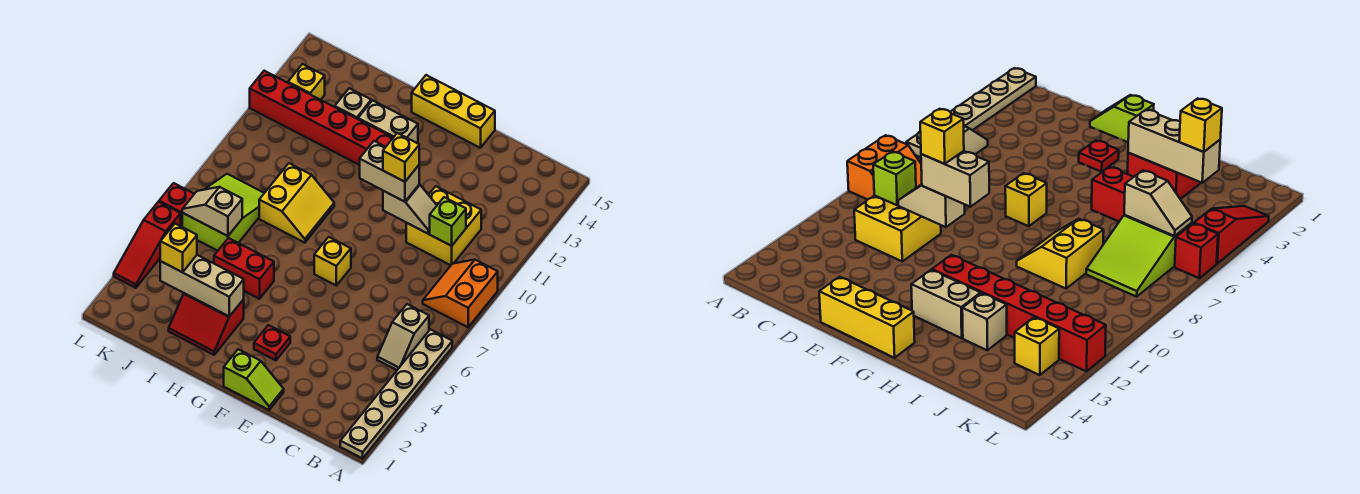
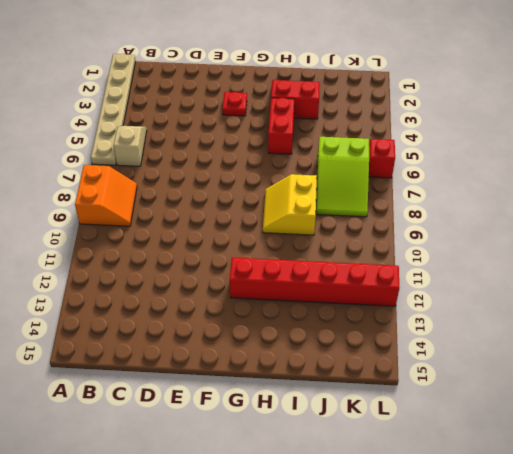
red 1x2 brick [268,98,294,154] -> red 1x2 brick turned to [214,238,274,299]
none -> yellow 2x2 brick [406,186,481,265]
none -> lime 1x2 slope [224,349,284,410]
none -> yellow 1x3 brick [412,75,495,148]

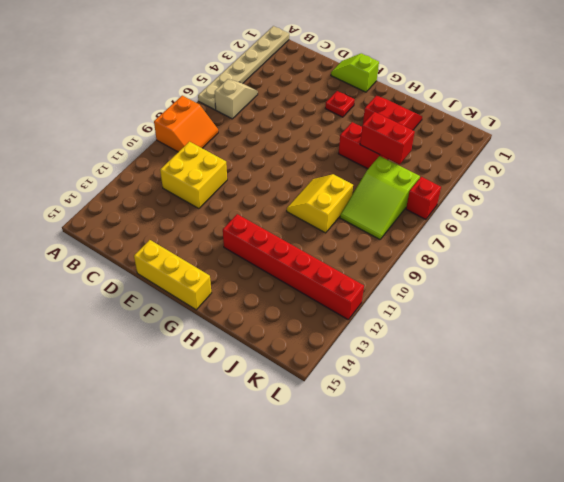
red 1x2 brick [360,112,415,165] -> none
none -> yellow 1x1 brick [314,237,351,285]
none -> tan 1x2 brick [358,100,418,143]
none -> tan 1x1 brick [335,88,371,119]

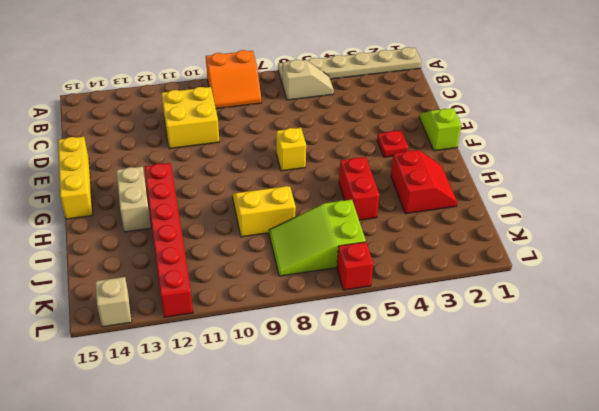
tan 1x1 brick [95,277,132,327] -> tan 1x1 brick moved to [335,88,371,119]
none -> yellow 1x1 brick [288,64,325,100]
none -> red 1x3 slope [114,202,181,288]
none -> lime 1x1 brick [430,197,466,246]

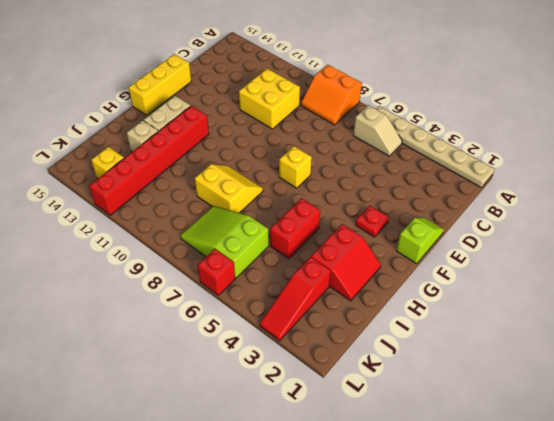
red 1x3 slope [260,257,331,341] -> red 1x3 slope turned to [114,202,181,288]
none -> lime 1x1 brick [430,197,466,246]
none -> tan 1x2 slope [383,184,437,234]
none -> tan 1x3 brick [160,255,244,316]

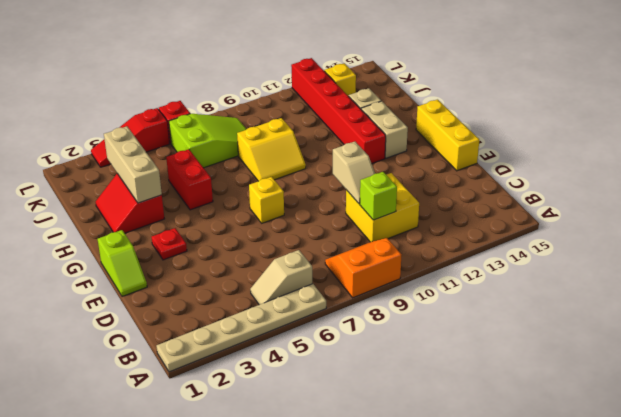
none -> tan 1x2 slope [182,187,242,236]
none -> tan 1x2 brick [360,141,419,202]
none -> yellow 1x1 brick [160,224,197,272]

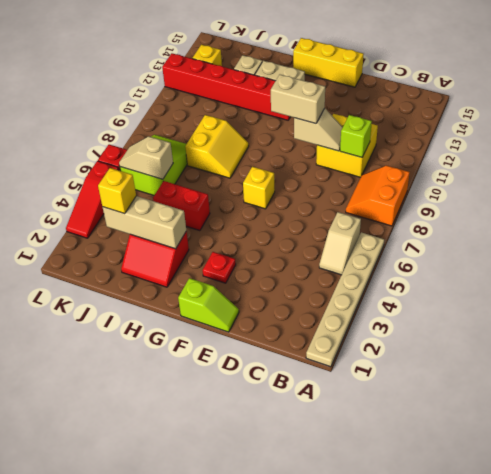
none -> yellow 1x1 brick [383,133,419,182]

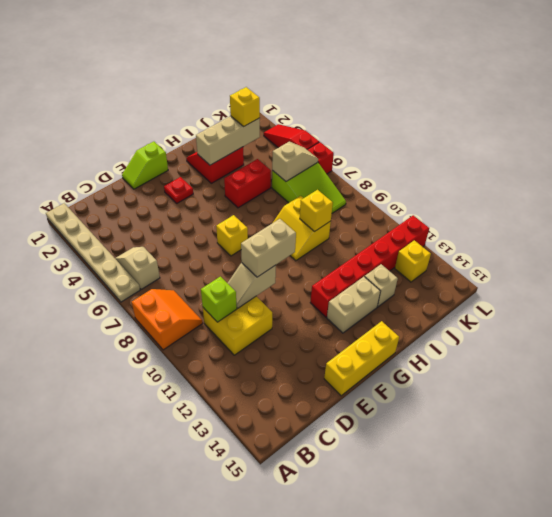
yellow 1x1 brick [300,190,333,231] -> yellow 1x1 brick moved to [383,133,419,182]

